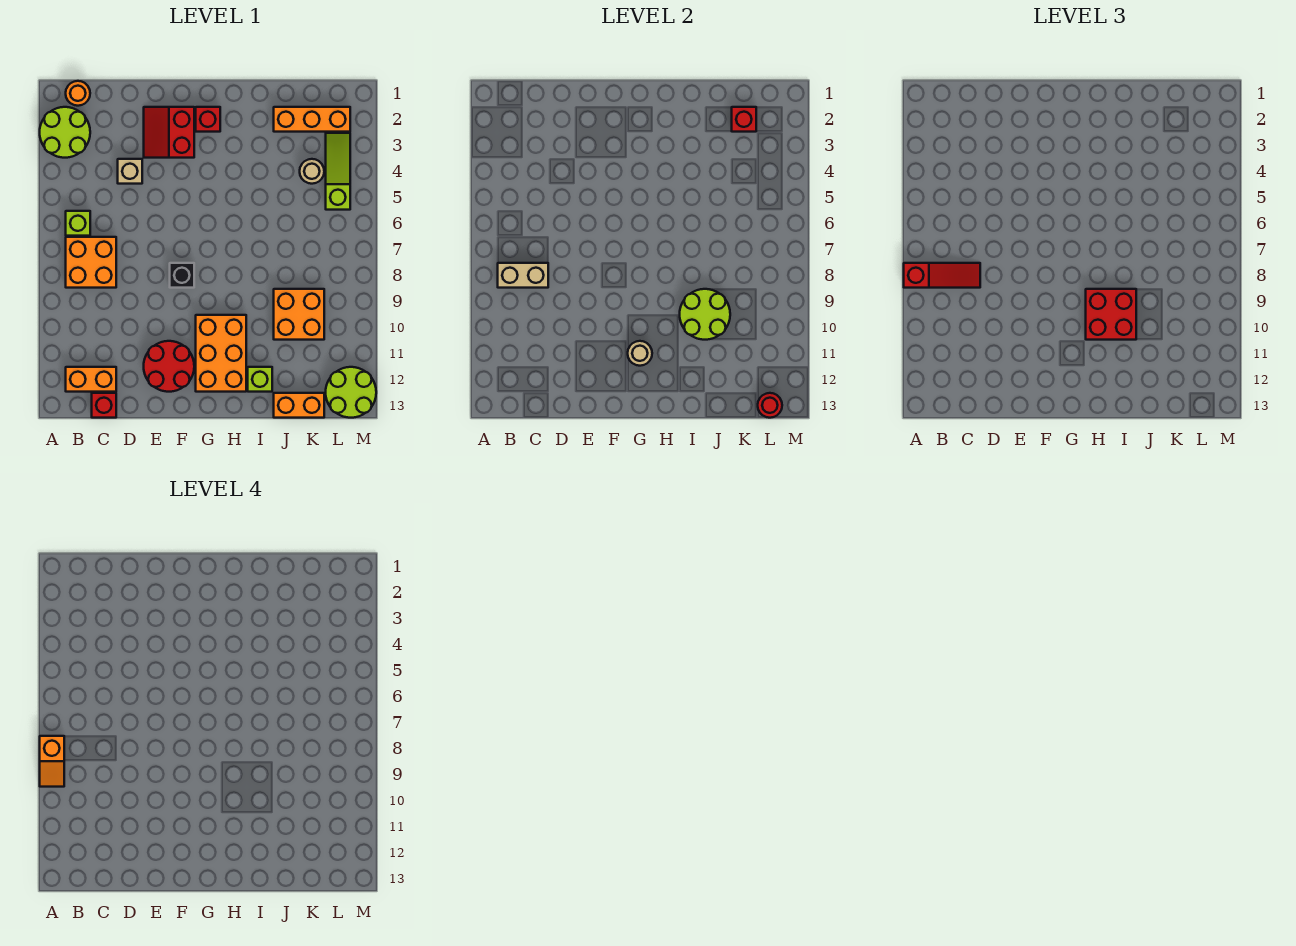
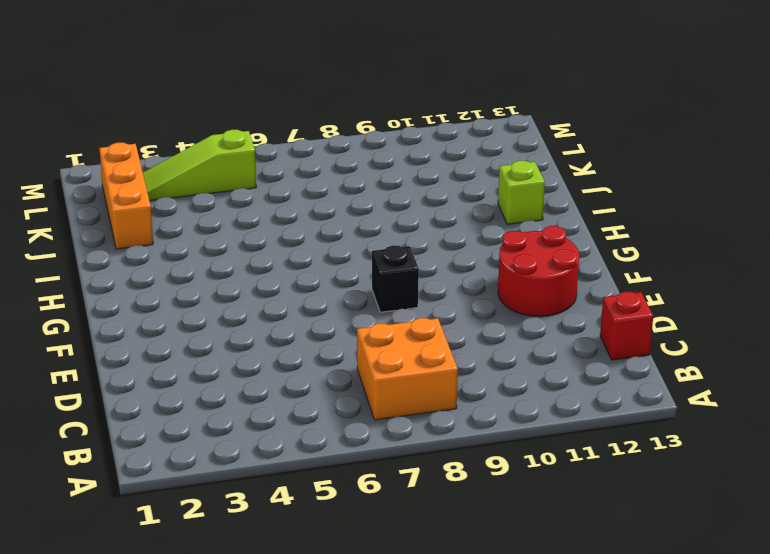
none -> lime 2x2 round brick [40,107,90,158]
none -> orange 1x1 round brick [66,81,90,106]
none -> lime 1x1 brick [66,211,90,236]

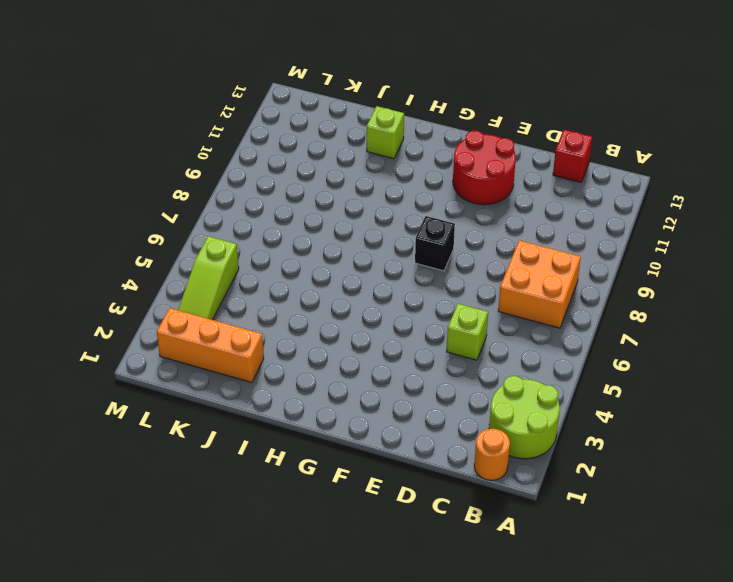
lime 1x1 brick [446,304,488,360] -> lime 1x1 brick moved to [66,211,90,236]
none -> orange 1x2 brick [66,367,116,392]
none -> tan 1x1 brick [118,159,142,184]
none -> red 2x2 slope [144,107,194,158]

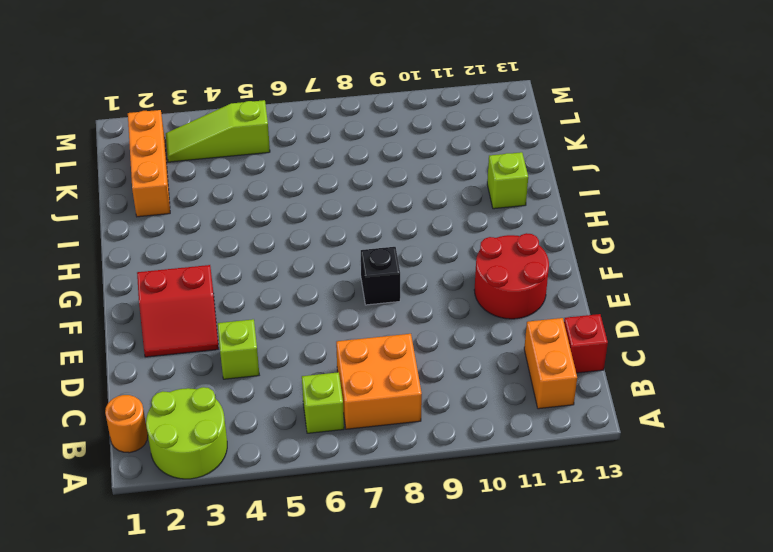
lime 1x1 brick [218,319,259,379] -> tan 1x1 brick [118,159,142,184]
none -> red 1x1 brick [196,107,220,132]
none -> orange 2x3 brick [196,315,246,392]
none -> orange 2x2 brick [274,289,324,340]

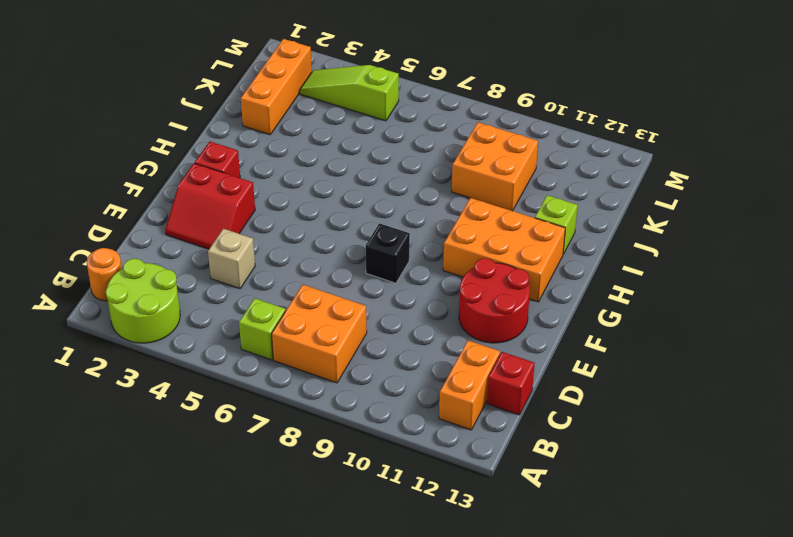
none -> orange 1x2 brick [274,393,324,418]
none -> tan 1x1 round brick [300,159,324,184]
none -> lime 2x2 round brick [326,367,376,418]

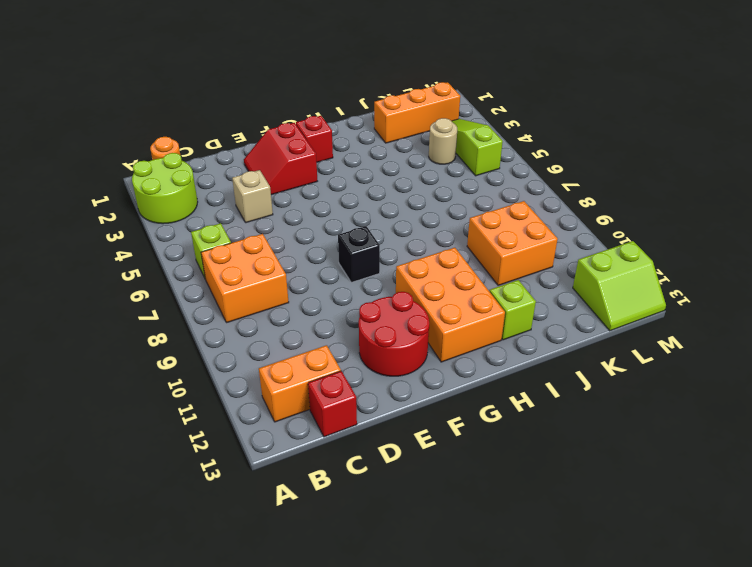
lime 2x2 slope [573,241,666,331] -> lime 2x2 round brick [326,367,376,418]
none -> orange 1x2 brick [274,393,324,418]
none -> tan 1x2 brick [498,263,548,288]
none -> tan 1x1 round brick [628,341,652,366]

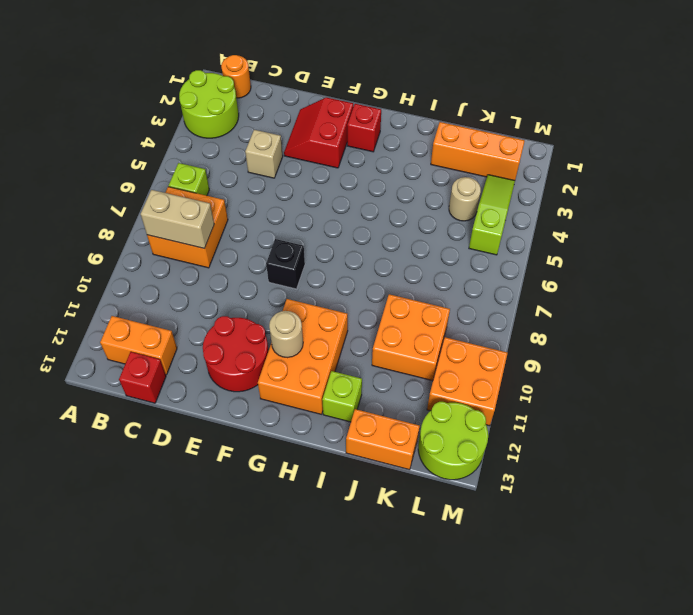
orange 2x2 brick [427,337,508,426] -> none
none -> lime 2x2 round brick [680,289,730,340]
none -> red 1x1 brick [732,107,756,132]
none -> red 1x1 round brick [758,393,782,418]

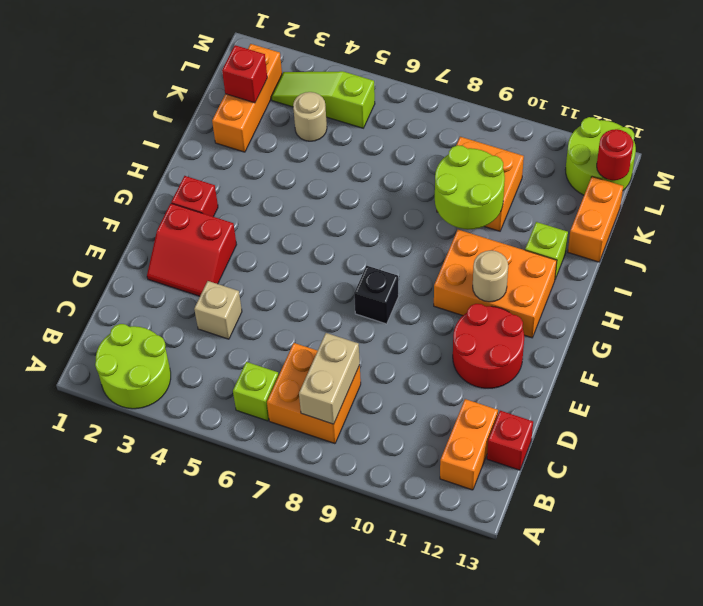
none -> orange 1x1 round brick [66,81,90,106]
none -> red 1x3 slope [904,263,980,288]
none -> red 2x2 brick [1086,289,1136,340]

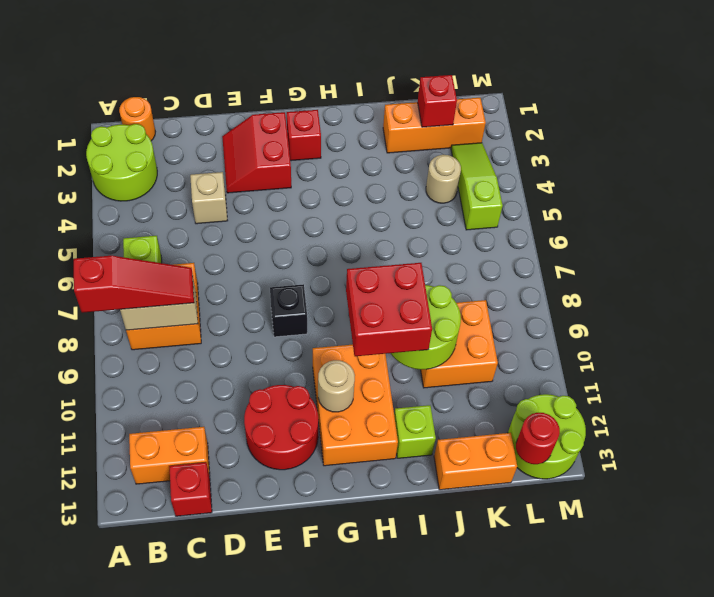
none -> orange 1x2 slope [40,736,64,787]

